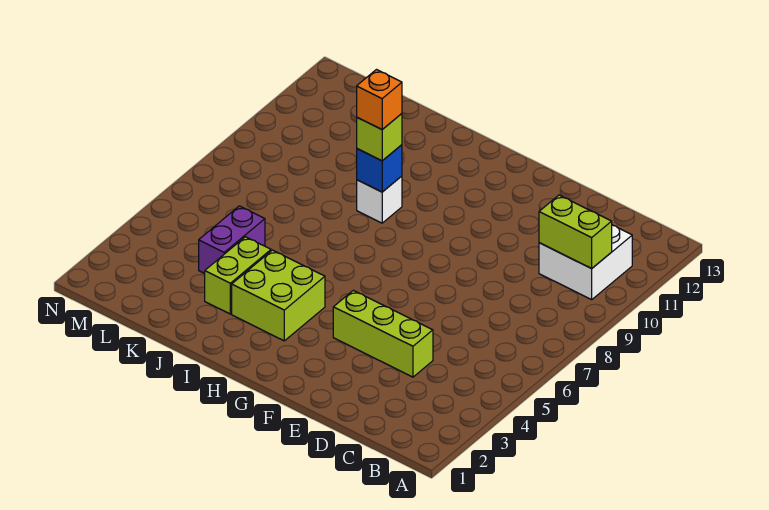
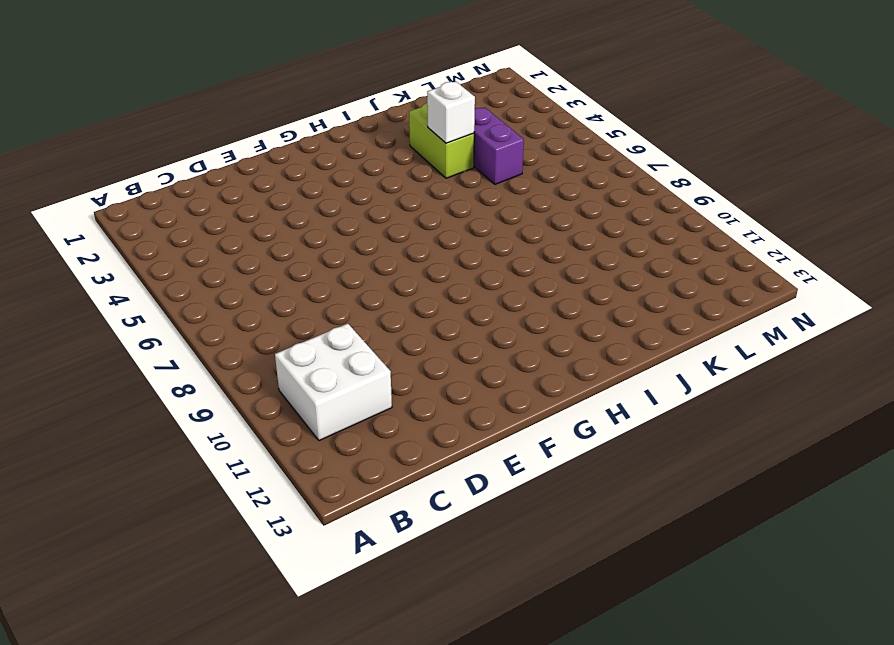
white 1x1 brick [427,82,475,143] -> white 1x1 brick moved to [357,176,402,223]
none -> lime 1x3 brick [333,290,433,377]
none -> lime 2x2 brick [232,250,325,341]

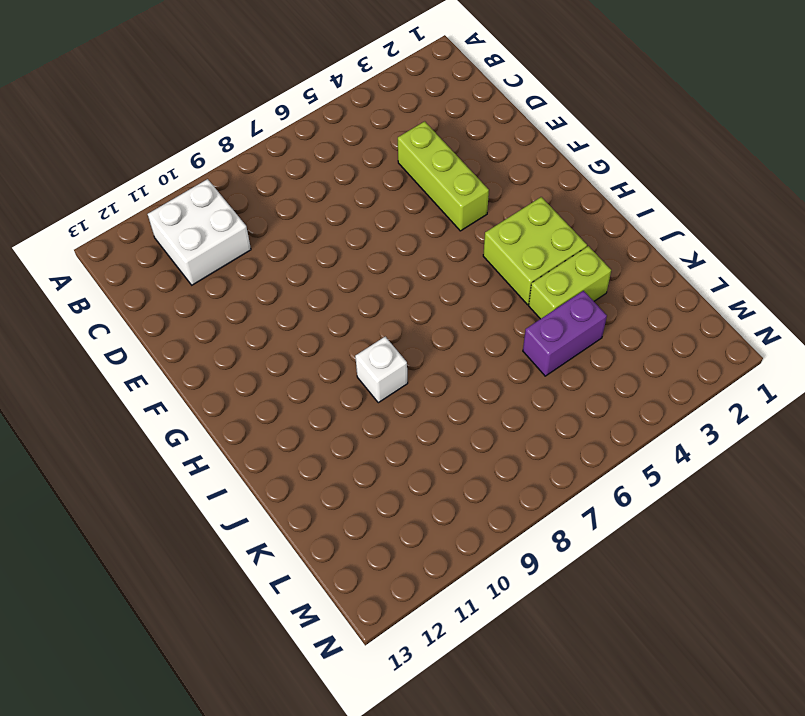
none -> lime 1x2 brick [539,195,612,268]
none -> blue 1x1 brick [357,145,402,192]

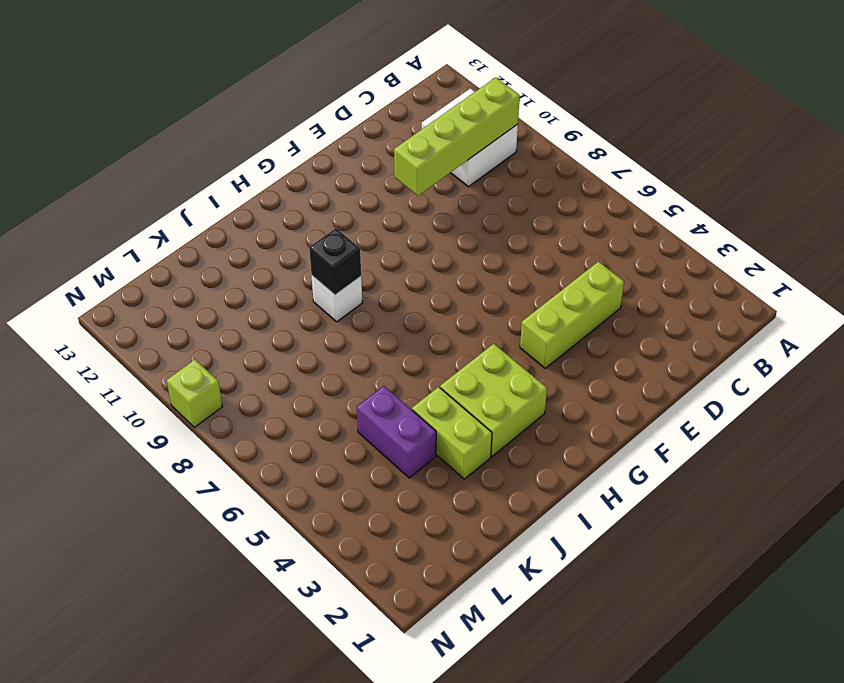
lime 1x4 brick [394,78,520,196] -> lime 1x2 brick [539,195,612,268]
black 1x1 brick [309,228,361,295] -> blue 1x1 brick [357,145,402,192]
lime 1x1 brick [167,360,222,427] -> lime 1x1 brick moved to [357,114,402,161]
none -> orange 1x1 brick [357,70,402,129]

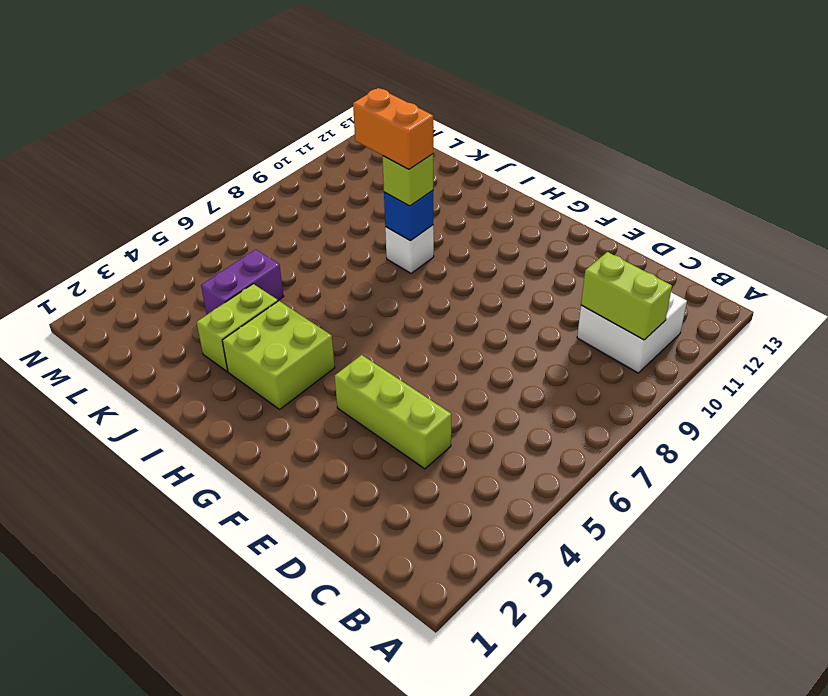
orange 1x2 brick [353,88,433,169] -> orange 1x1 brick [357,70,402,129]

